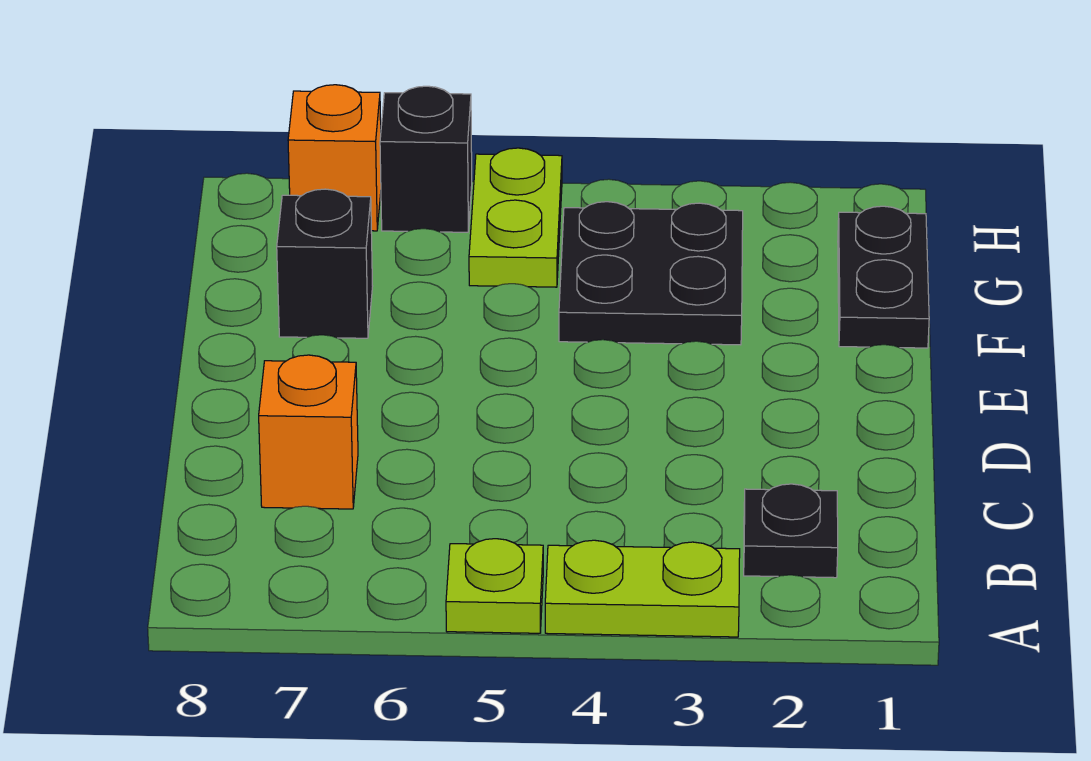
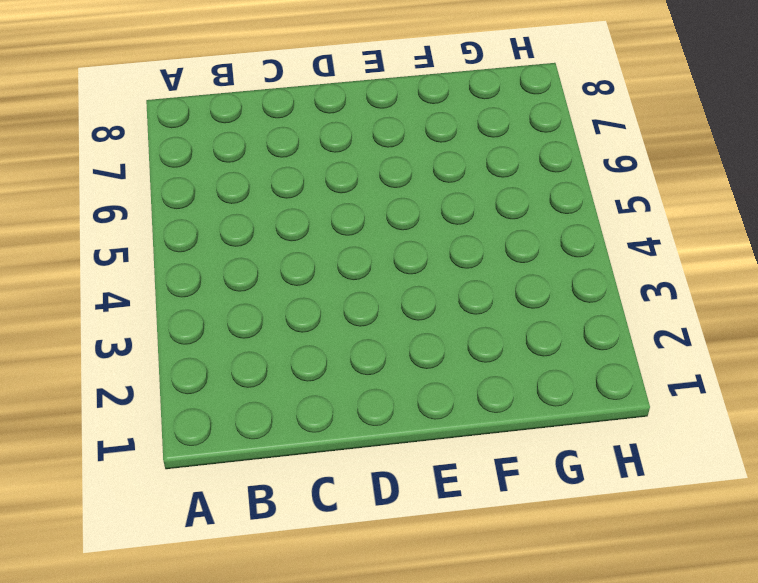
none -> lime 1x2 plate [545,540,740,637]
none -> lime 1x1 plate [446,539,543,633]

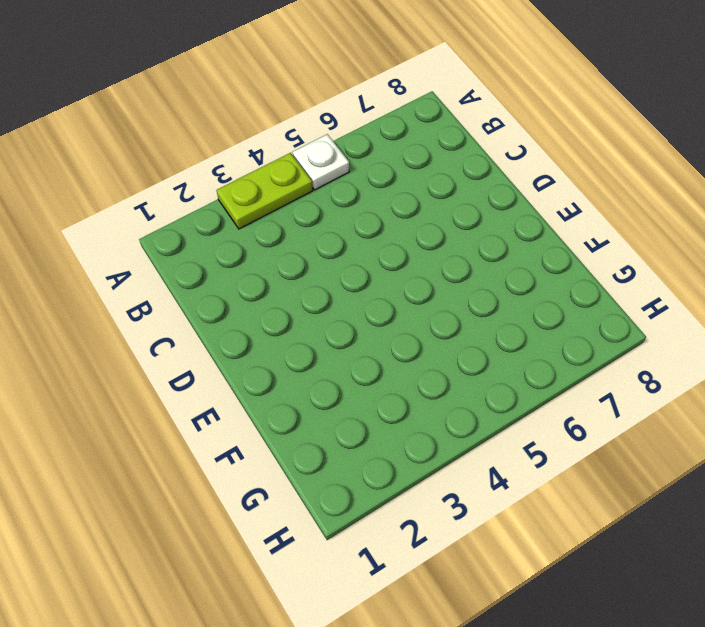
white 1x1 plate [293,134,349,190] -> lime 1x1 plate [446,539,543,633]
none -> black 1x1 plate [744,484,838,578]
none -> orange 1x1 brick [259,355,358,509]

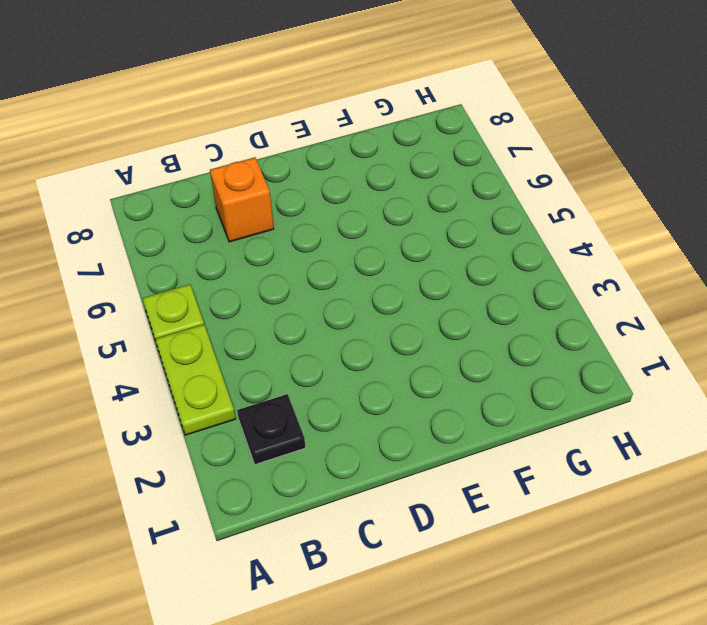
none -> black 1x2 plate [838,206,929,348]
none -> black 2x2 plate [559,202,743,345]

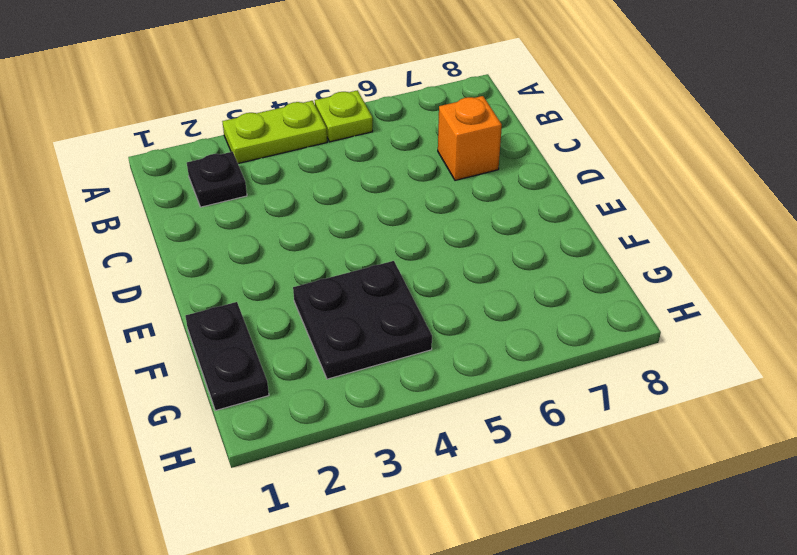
none -> black 1x1 brick [277,189,373,338]
none -> lime 1x2 plate [469,148,562,287]

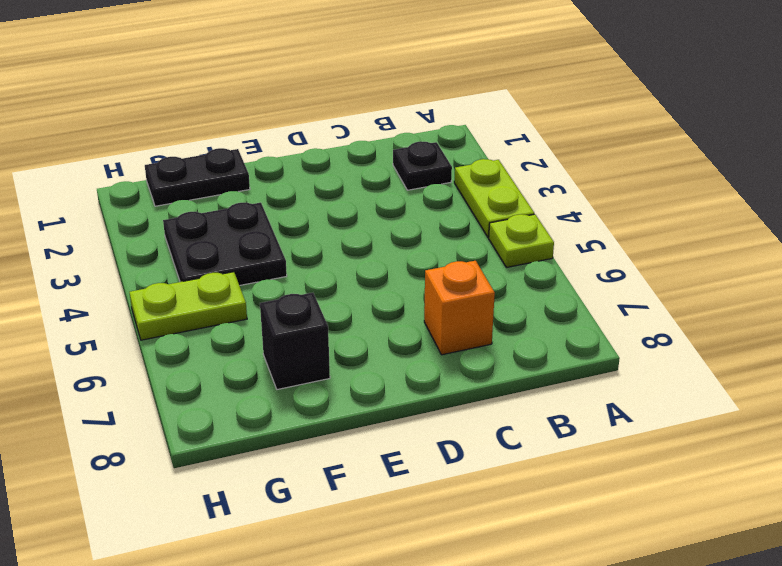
none -> black 1x1 brick [380,86,472,232]
none -> orange 1x1 brick [288,85,381,231]

